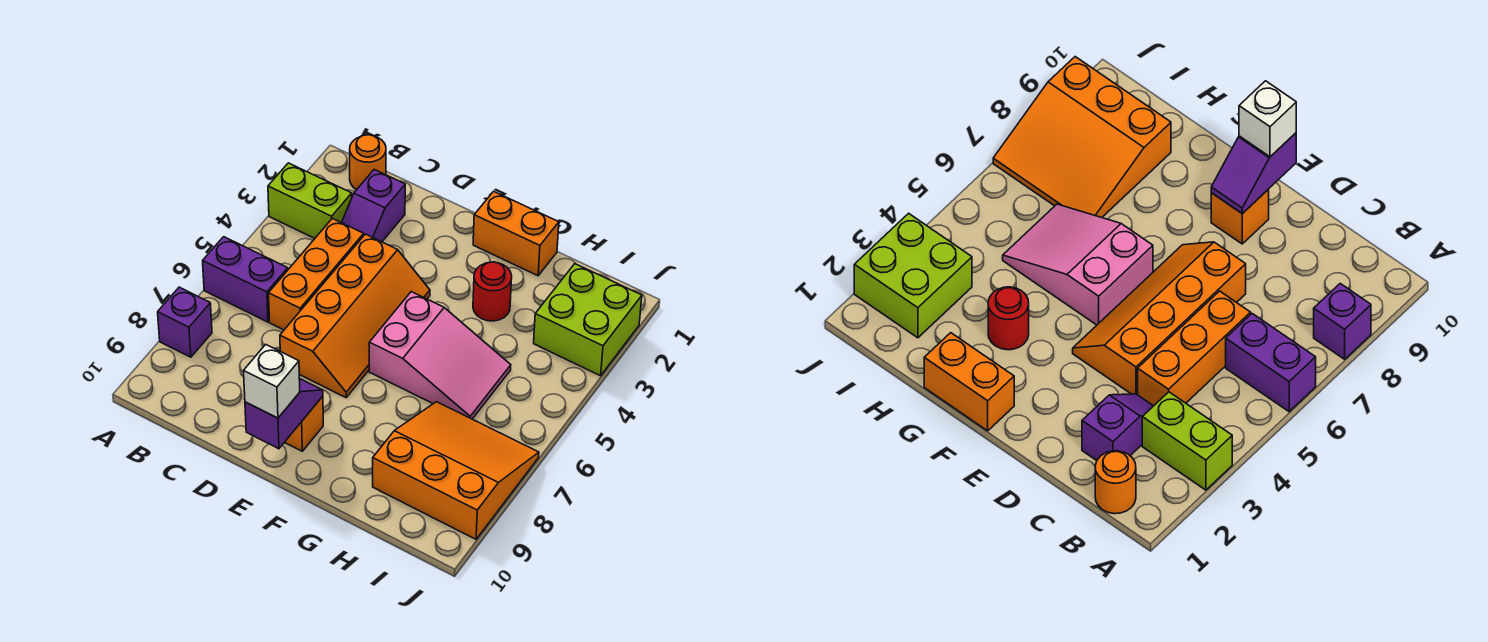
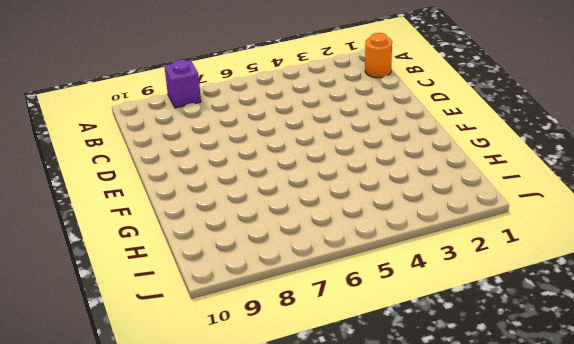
none -> lime 1x2 brick [268,163,352,238]
none -> purple 1x2 brick [203,237,288,322]
none -> purple 1x2 slope [342,170,405,242]

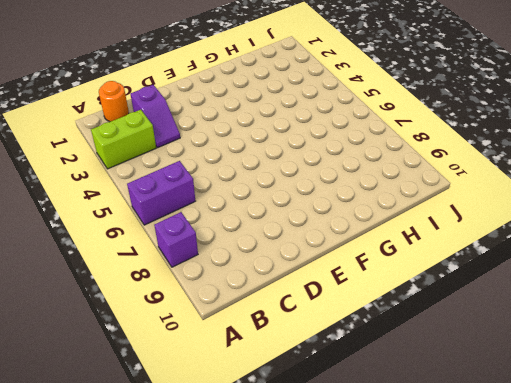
none -> orange 1x3 brick [269,218,364,330]
none -> orange 2x4 slope [280,234,430,397]
none -> orange 1x1 brick [284,396,323,451]

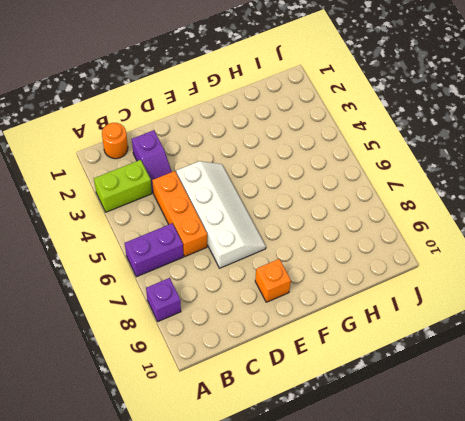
white 2x4 slope [176,161,266,268] -> orange 2x4 slope [280,234,430,397]
none -> orange 1x2 brick [473,191,559,276]
none -> pink 2x3 slope [369,292,511,419]
none -> red 1x1 round brick [473,262,512,321]

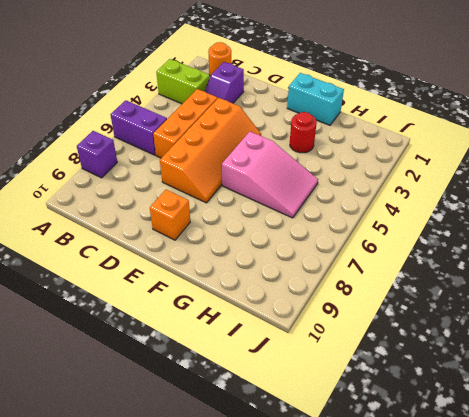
cyan 1x2 brick [287,73,344,125] -> orange 1x2 brick [473,191,559,276]
none -> orange 3x3 slope [373,402,539,539]
none -> lime 2x2 brick [534,264,642,376]
none -> purple 1x2 slope [245,378,323,449]

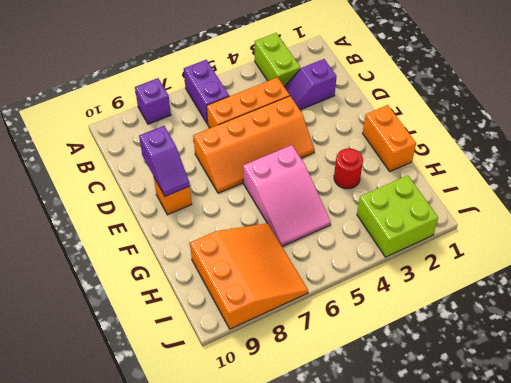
purple 1x2 slope [139,126,190,196] -> purple 1x2 slope turned to [245,378,323,449]
none -> orange 1x1 round brick [350,135,386,190]
none -> white 1x1 brick [244,344,300,418]

